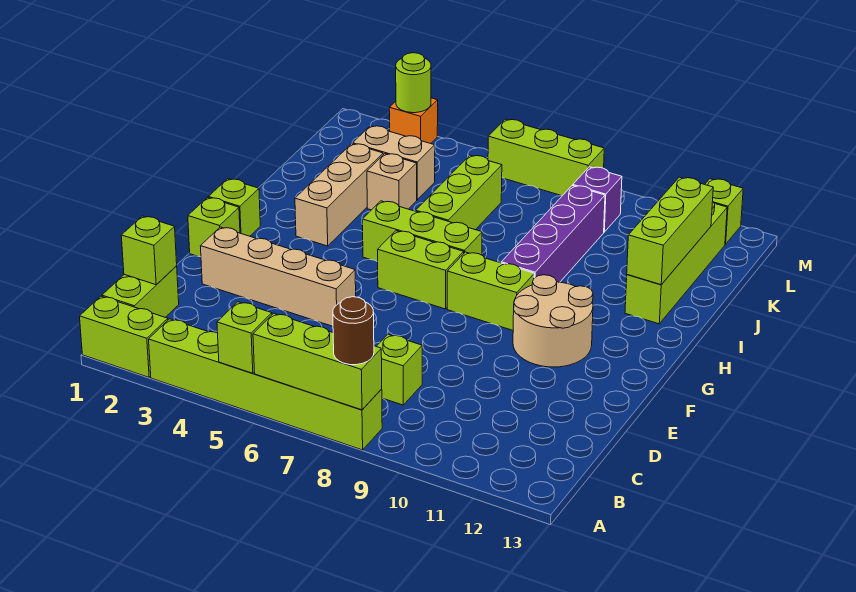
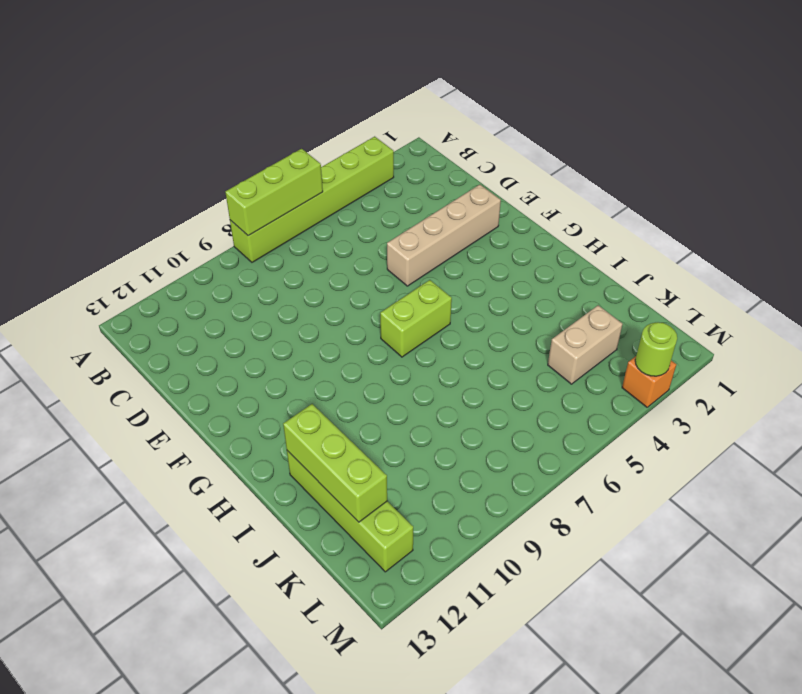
none -> lime 1x2 brick [80,296,168,377]
none -> lime 1x2 brick [102,266,179,317]
none -> lime 1x1 brick [376,334,422,405]

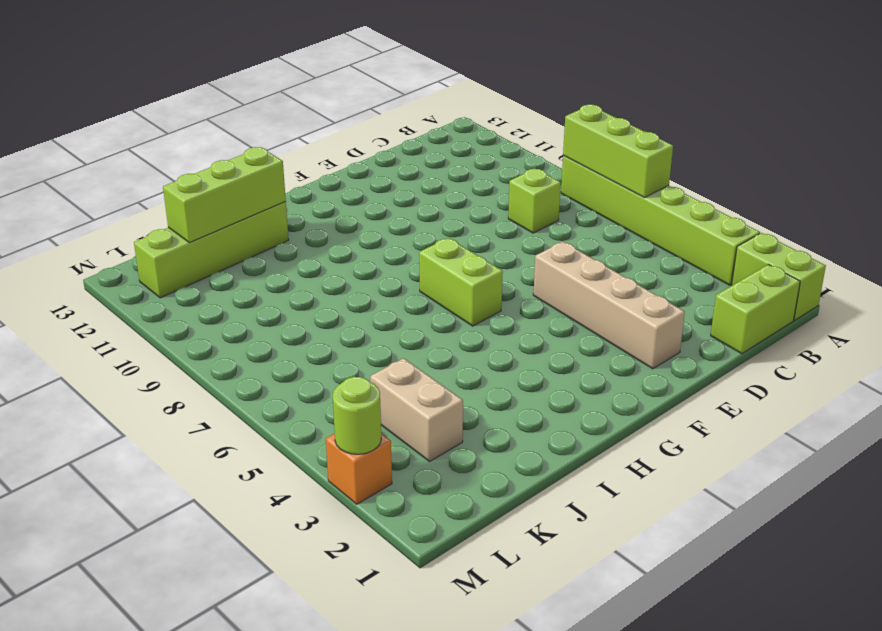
none -> lime 1x1 brick [188,198,240,257]
none -> tan 2x2 round brick [513,275,593,367]
none -> lime 1x1 brick [208,179,260,236]

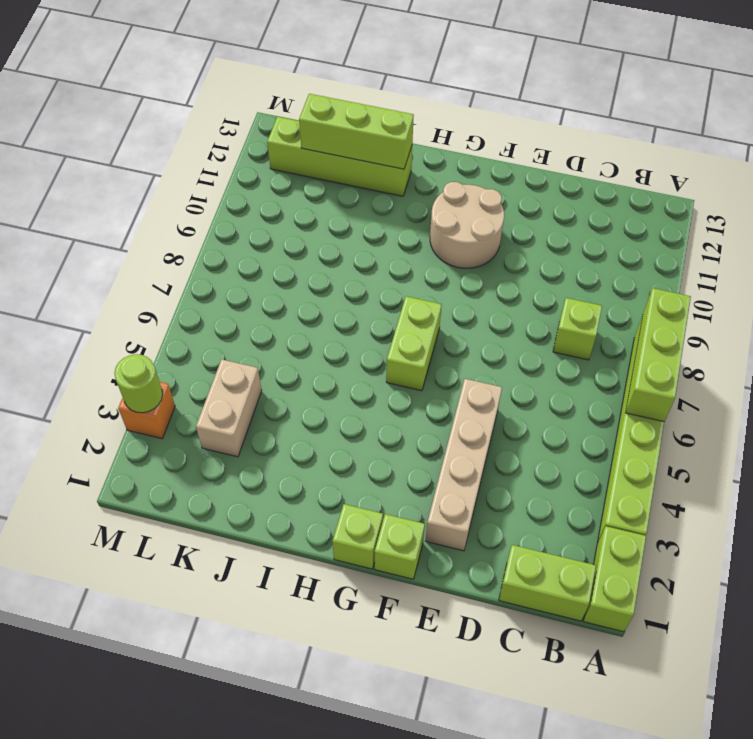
none -> lime 1x2 brick [447,252,534,330]
none -> tan 1x3 brick [295,144,383,246]
none -> lime 1x3 brick [363,201,482,262]

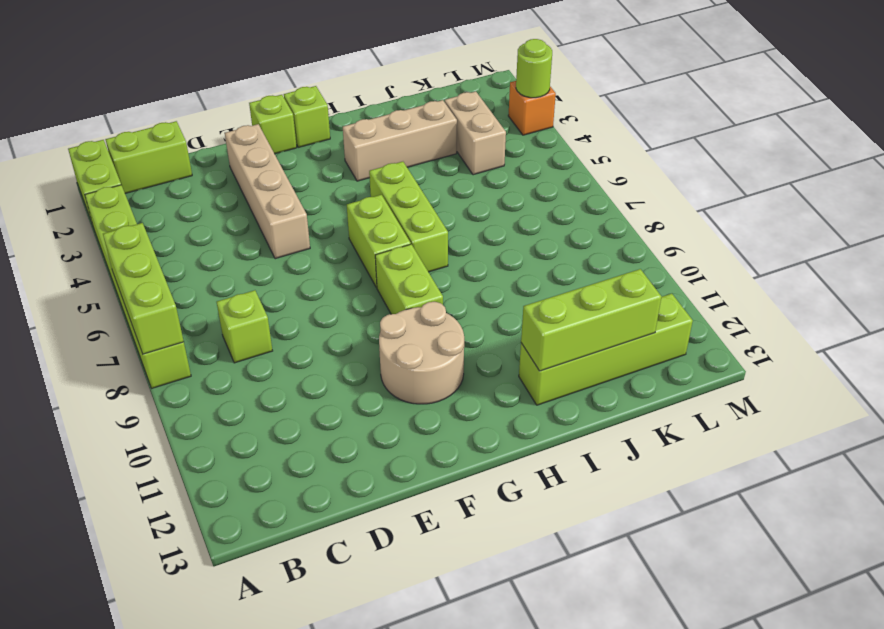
none -> purple 1x4 brick [501,186,605,282]
none -> lime 1x3 brick [416,155,502,230]
none -> tan 1x1 brick [367,154,417,210]

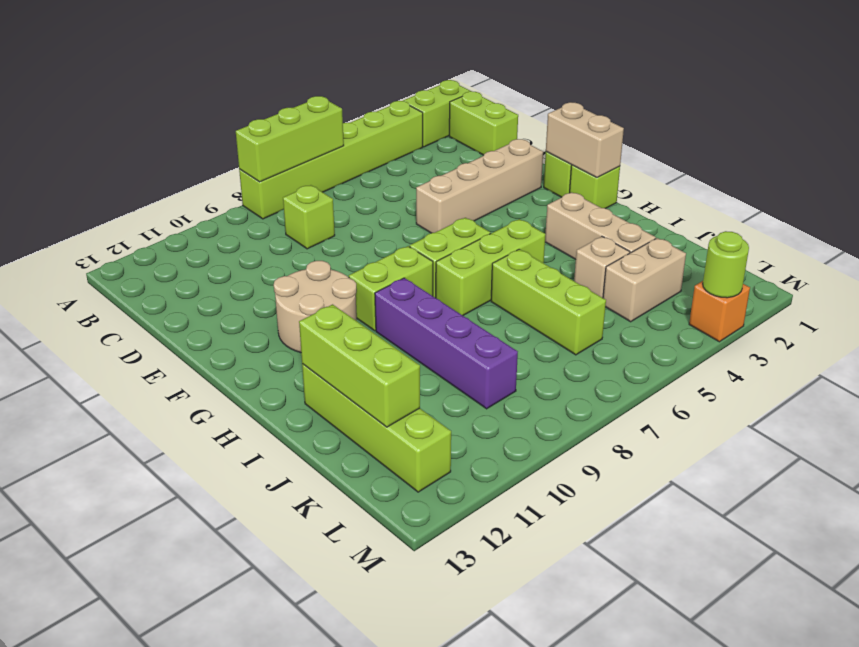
tan 1x2 brick [546,102,624,178] -> none
none -> purple 1x1 brick [573,167,622,232]
none -> lime 1x3 brick [488,119,604,196]
none -> lime 1x1 brick [705,179,743,244]

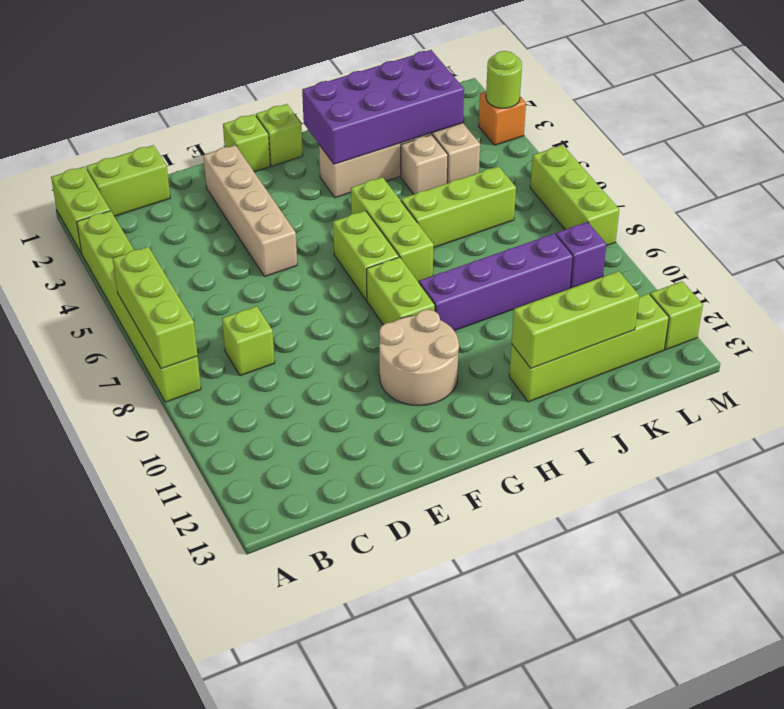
purple 2x4 brick [302,50,464,164] -> none
none -> lime 1x1 brick [217,302,272,373]
none -> lime 1x1 brick [121,216,177,285]
none -> brown 1x1 round brick [333,297,374,365]

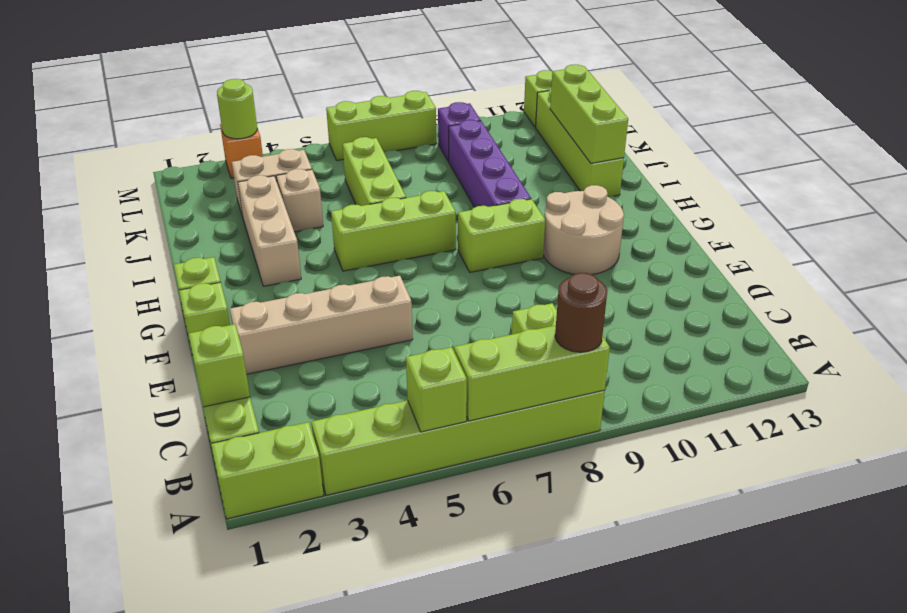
none -> lime 1x2 brick [378,231,464,309]

